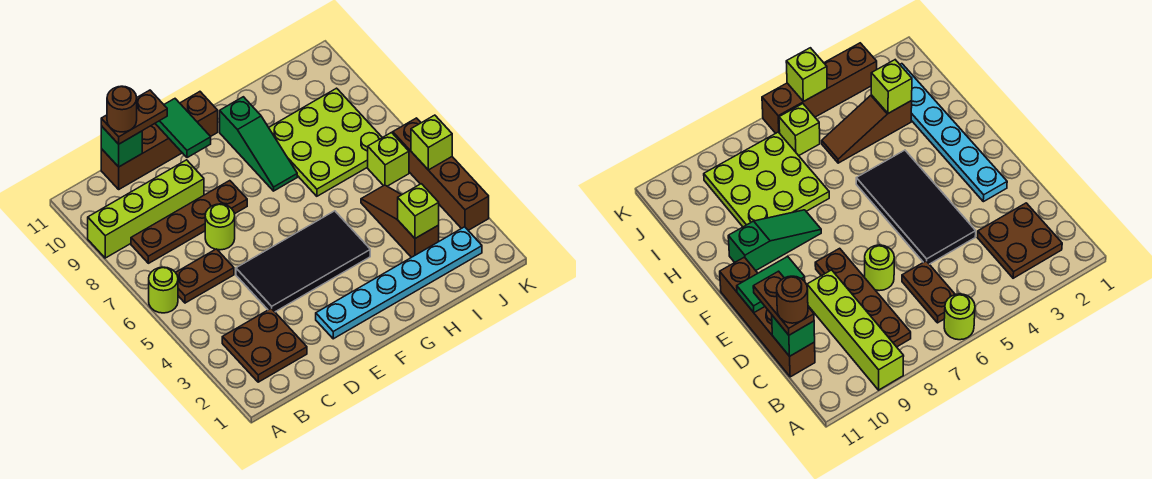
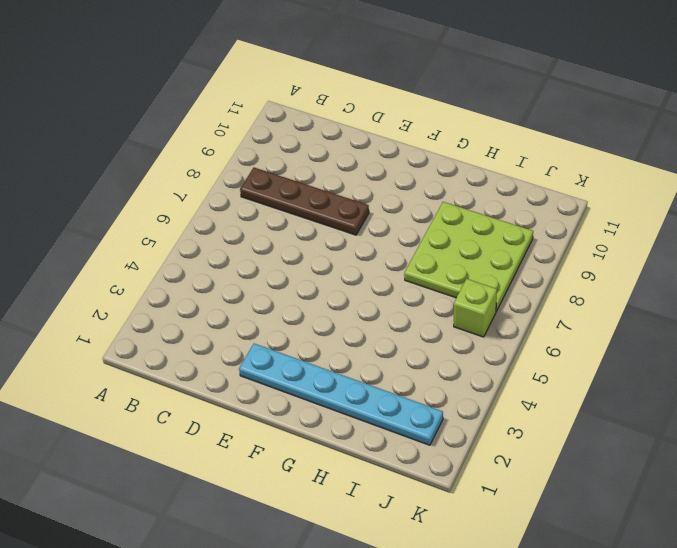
none -> lime 1x1 round brick [149,267,178,313]
none -> lime 1x4 brick [88,160,204,258]
none -> brown 2x2 plate [222,308,307,382]

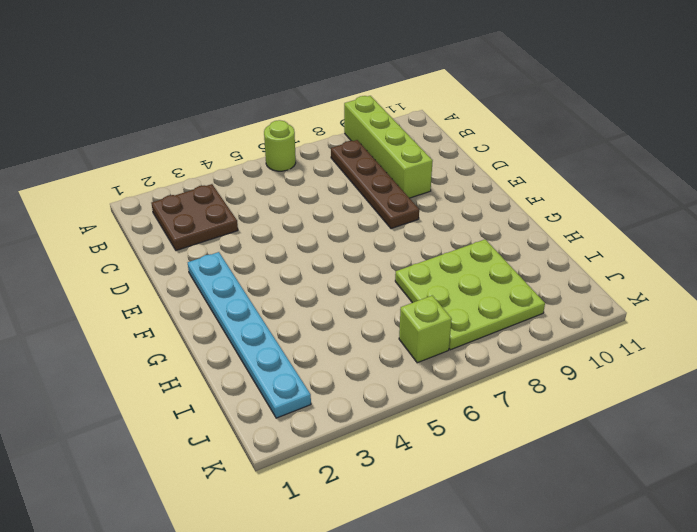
none -> brown 1x2 plate [176,249,234,303]
none -> brown 1x4 brick [101,92,218,189]
none -> black 2x4 tile [236,211,370,312]

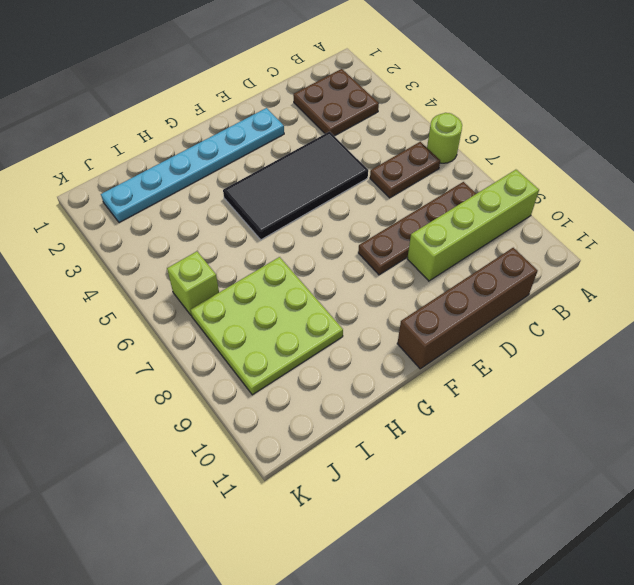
none -> lime 1x1 round brick [205,204,235,250]
none -> green 1x3 slope [220,97,297,191]
none -> brown 1x3 slope [361,185,439,257]

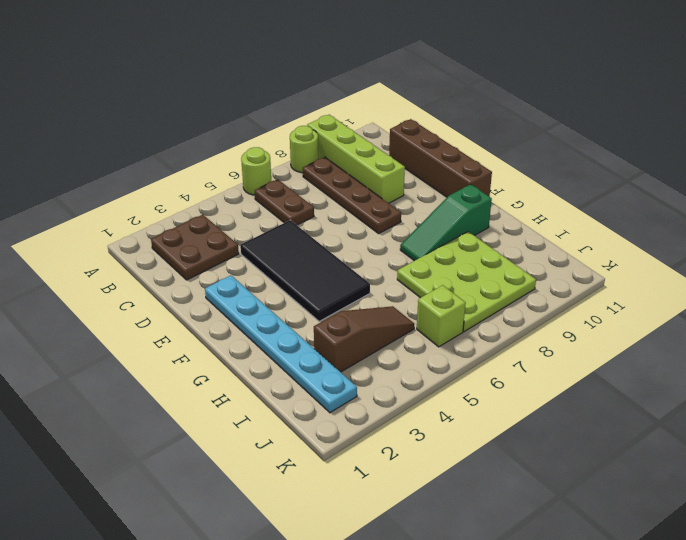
lime 1x1 round brick [290,126,318,173] -> lime 1x1 round brick moved to [205,204,235,250]
none -> brown 1x4 brick [393,118,489,230]
none -> green 1x1 brick [101,126,142,167]
none -> green 1x2 tile [155,99,211,158]

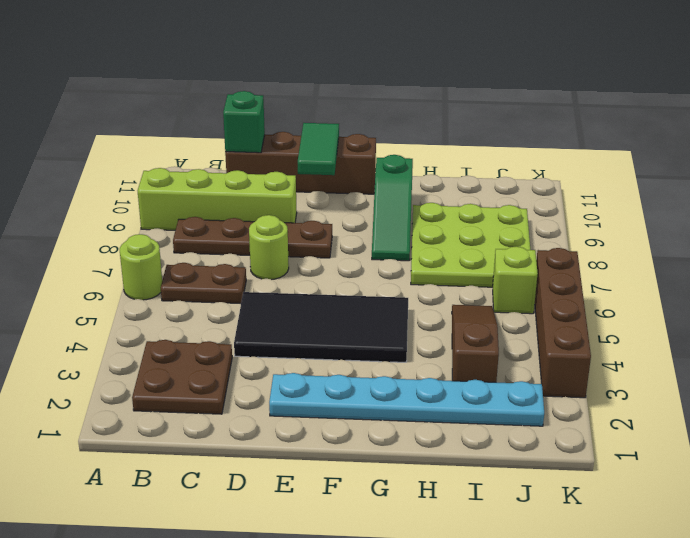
none -> lime 1x1 brick [397,184,439,238]
none -> lime 1x1 brick [411,115,452,170]
none -> brown 1x2 plate [101,90,167,144]

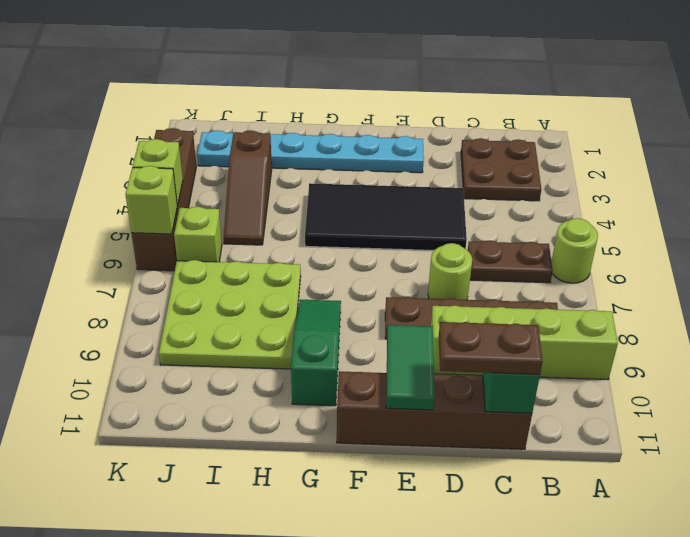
lime 1x1 brick [125,166,177,234] -> lime 1x1 brick moved to [397,184,439,238]
none -> brown 1x1 round brick [107,86,137,132]

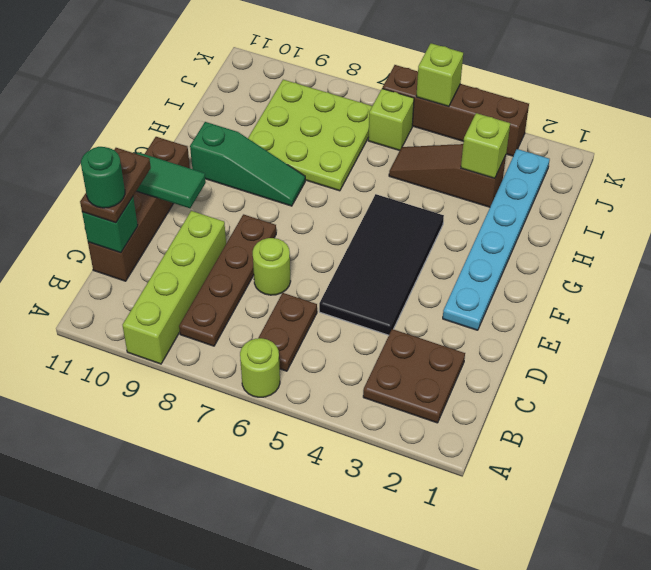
green 1x1 round brick [81,147,125,208] -> brown 1x1 round brick [107,86,137,132]

